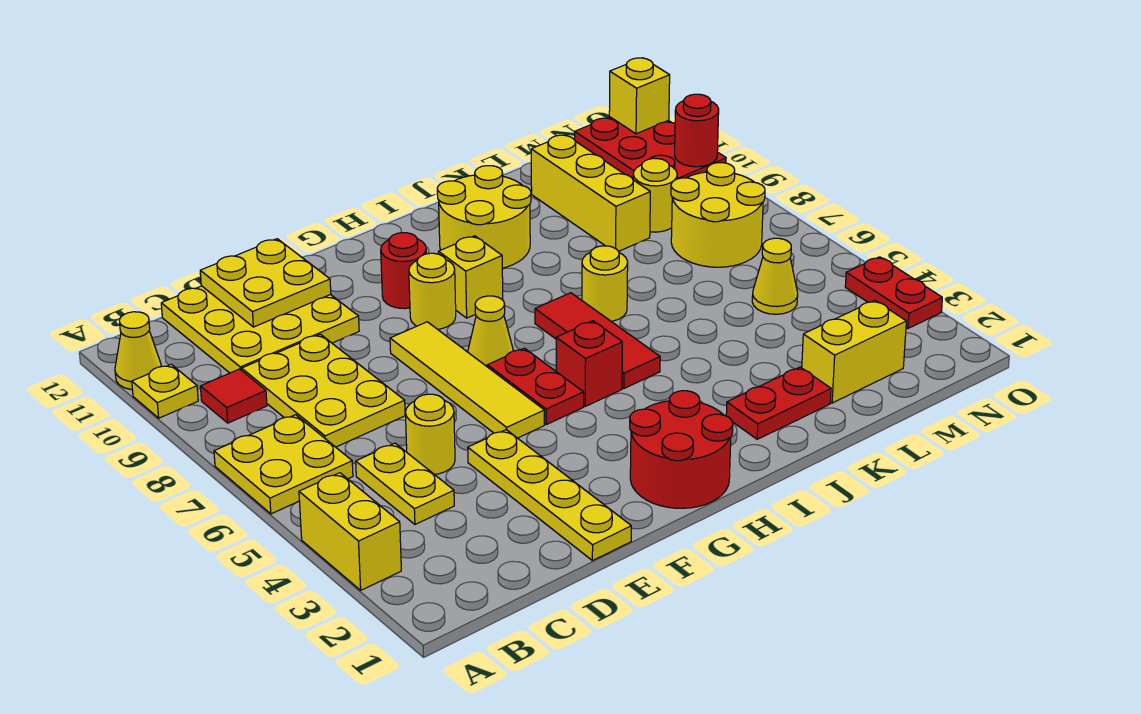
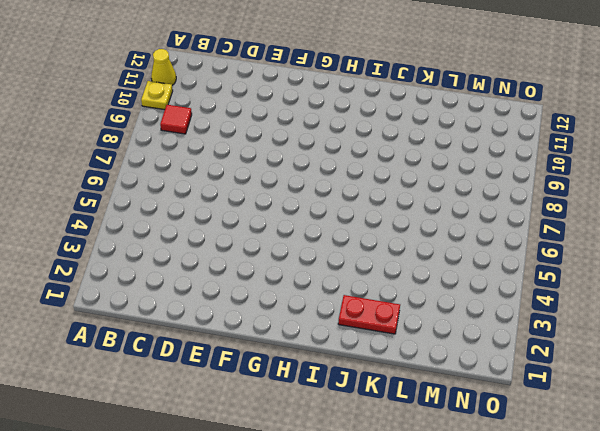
none -> yellow 1x2 brick [299,473,401,590]
none -> yellow 2x2 plate [214,415,353,514]
none -> yellow 1x2 plate [356,443,454,524]
none -> yellow 2x3 plate [242,334,405,447]

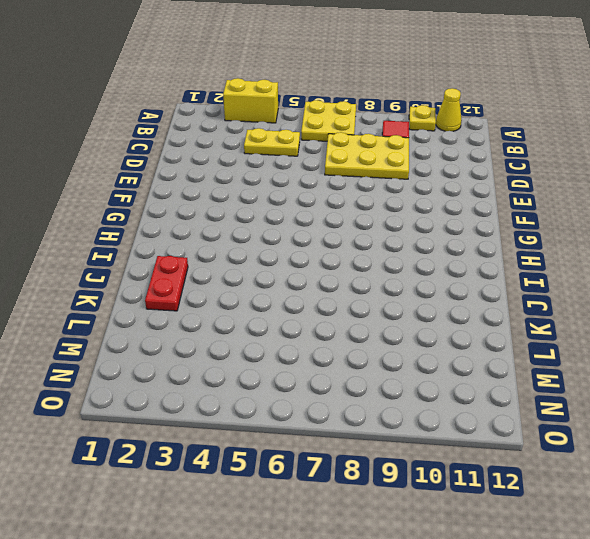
none -> yellow 3x3 plate [161,286,359,373]
none -> yellow 1x1 round brick [405,394,455,474]
none -> yellow 1x4 plate [468,430,631,561]
none -> yellow 1x4 tile [390,322,544,438]

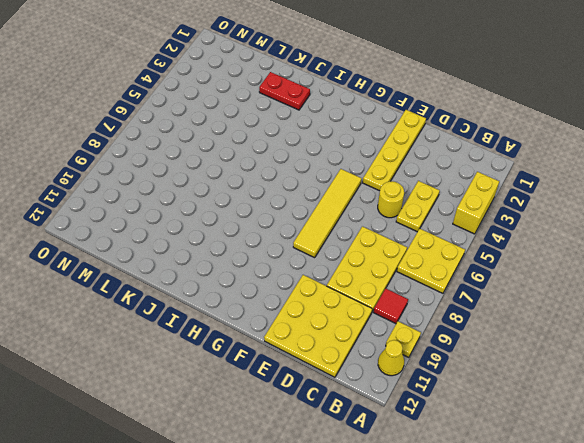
none -> red 2x2 round brick [630,391,733,508]
none -> red 1x2 plate [487,348,584,425]
none -> yellow 1x1 cone [468,296,513,366]
none -> yellow 1x1 round brick [409,253,456,329]

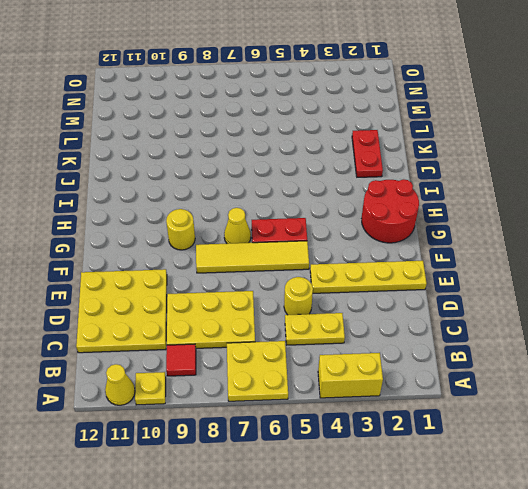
none -> red 1x1 round brick [381,233,426,309]
none -> red 1x1 brick [556,321,622,406]
none -> yellow 1x1 brick [438,236,503,318]
none -> red 1x3 tile [535,293,660,388]

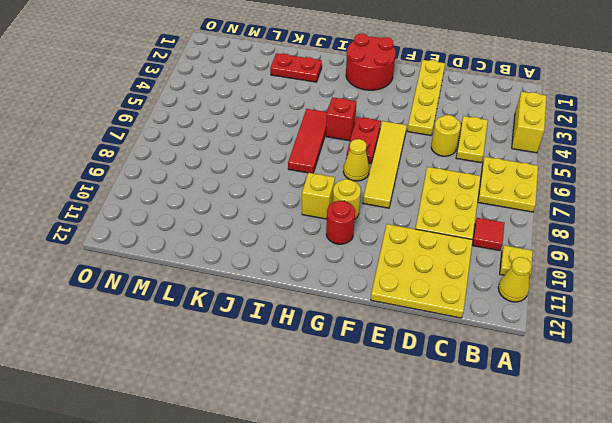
none -> yellow 2x2 round brick [437,166,531,268]
none -> yellow 1x1 round brick [582,246,628,321]
none -> yellow 1x2 brick [802,300,906,403]
none -> yellow 1x3 brick [531,135,650,251]

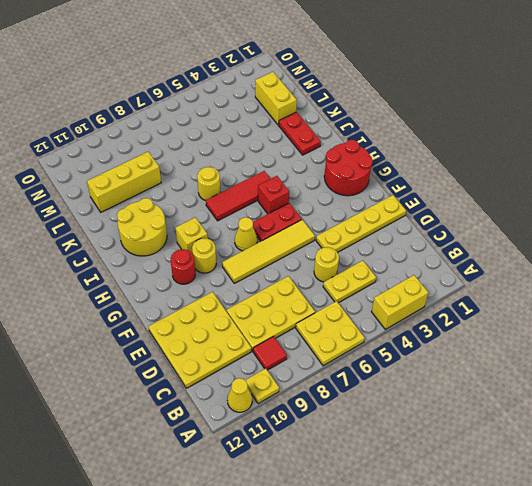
none -> yellow 1x1 cone [752,238,798,314]
none -> yellow 2x2 round brick [671,163,765,267]
none -> yellow 1x1 round brick [633,158,677,232]
none -> red 2x3 plate [575,117,726,179]

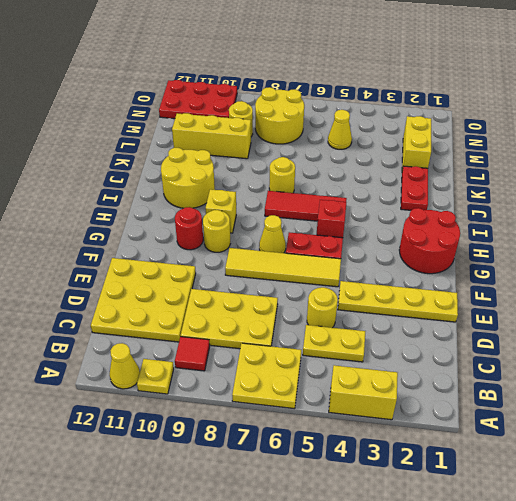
none -> red 1x2 plate [845,257,942,328]
none -> yellow 2x2 plate [200,239,331,327]
none -> red 1x1 round brick [675,94,719,167]
none -> yellow 1x1 brick [609,58,670,134]

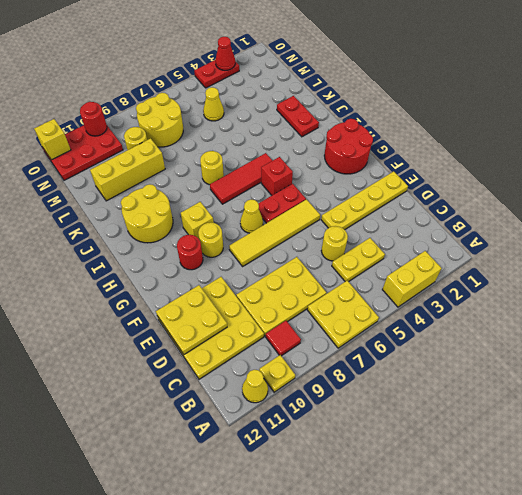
red 1x1 cone [215,37,235,70] -> none
none -> yellow 1x2 brick [802,300,906,403]

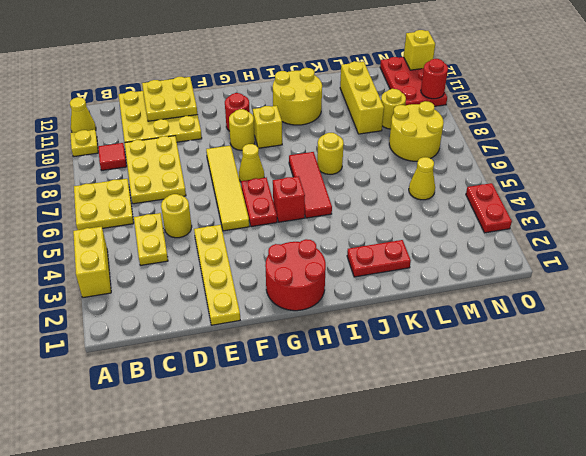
none -> yellow 1x2 brick [802,300,906,403]

